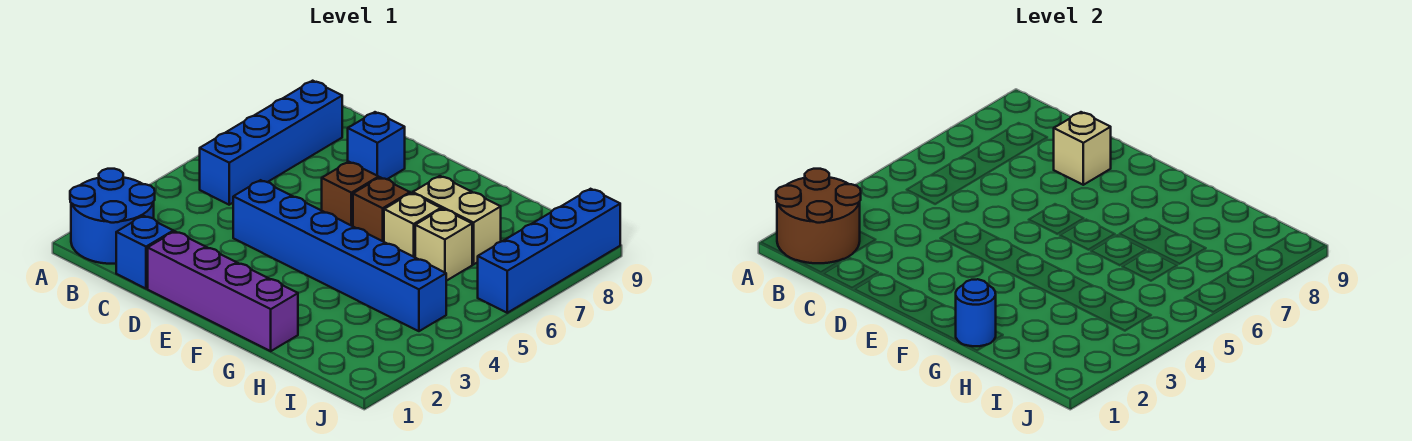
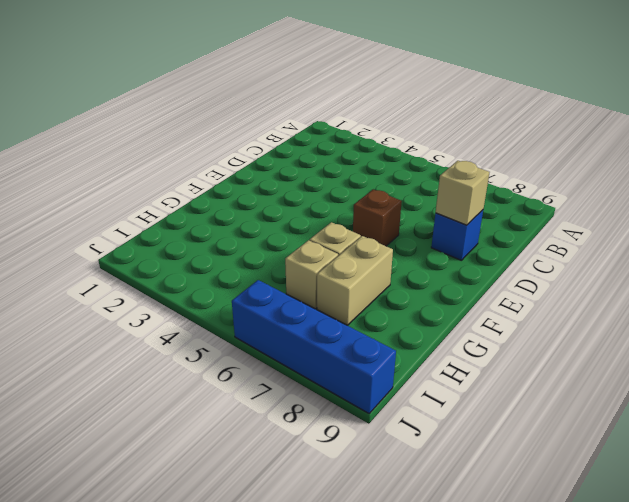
none -> blue 2x2 round brick [70,169,155,264]
none -> blue 1x4 brick [200,81,342,205]
none -> blue 1x1 brick [116,216,173,289]

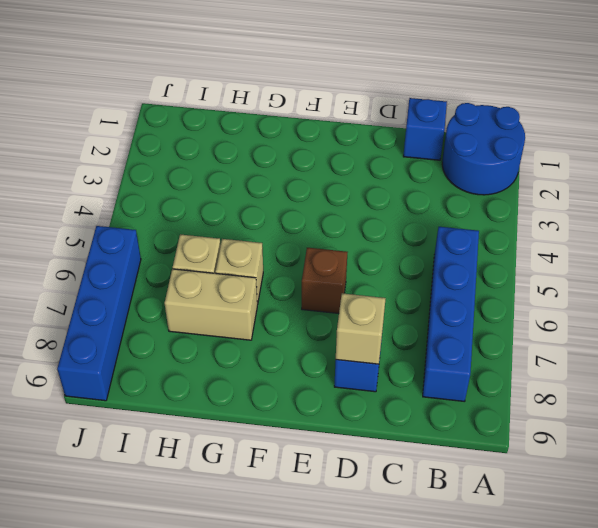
none -> purple 1x4 brick [148,231,298,351]
none -> blue 1x6 brick [233,180,446,331]
none -> brown 1x1 brick [353,177,410,242]

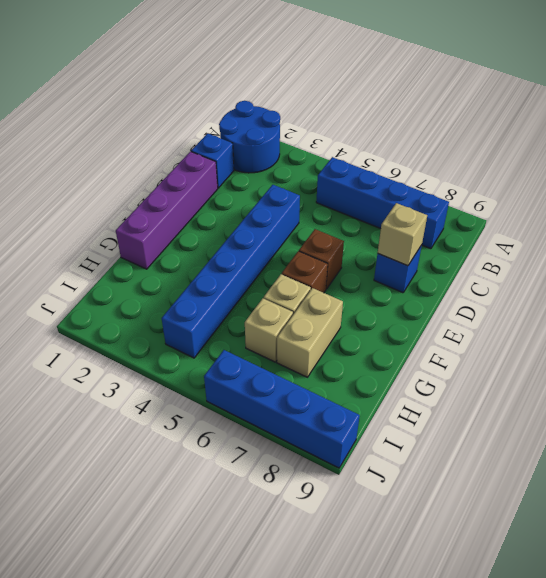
none -> brown 2x2 round brick [776,169,861,263]
none -> blue 1x1 round brick [956,279,996,346]

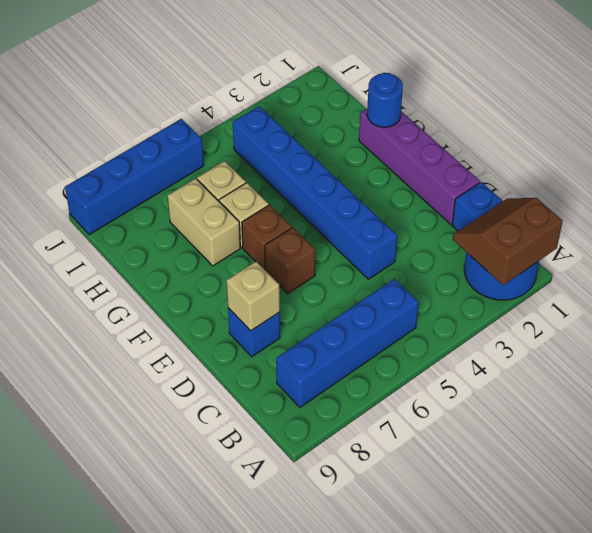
brown 2x2 slope [453,198,563,285] -> brown 2x2 round brick [776,169,861,263]

